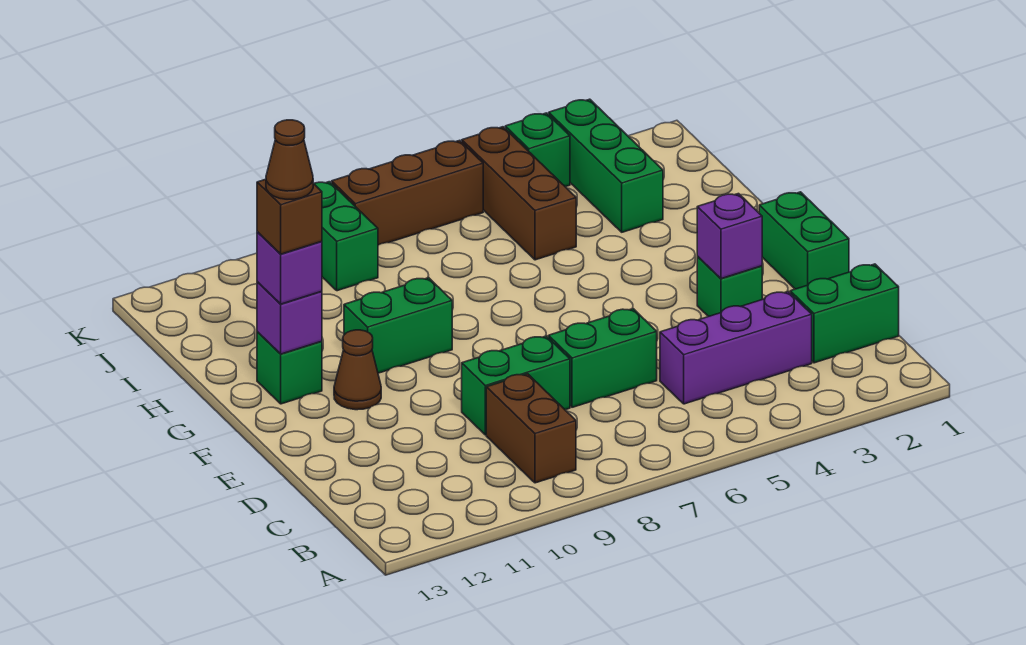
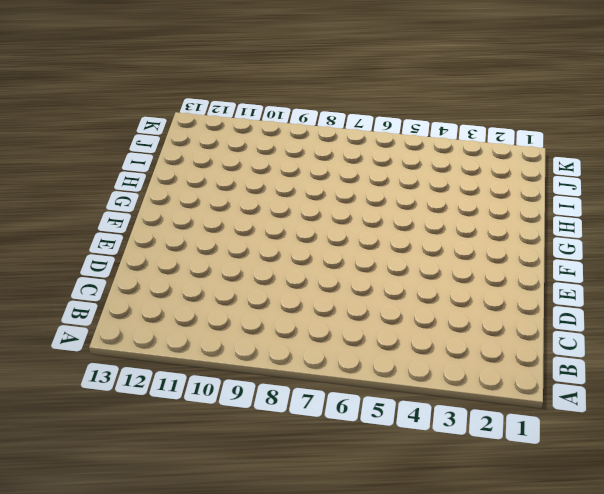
none -> brown 1x2 brick [486,374,576,483]
none -> green 1x2 brick [790,264,899,363]
none -> purple 1x3 brick [660,292,812,404]

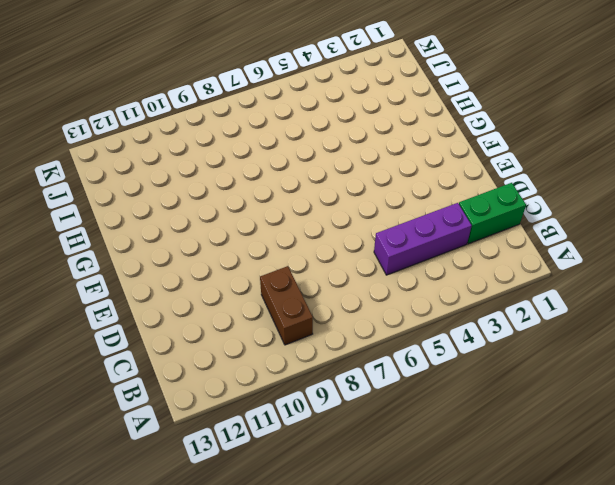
none -> green 1x2 brick [548,309,657,407]
none -> green 1x2 brick [462,336,570,435]
none -> green 1x2 brick [759,192,849,289]

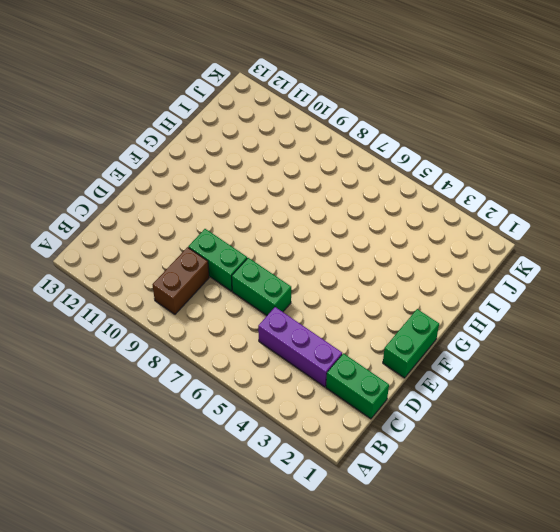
none -> green 1x1 brick [697,257,762,317]
none -> brown 1x1 cone [334,330,381,410]
none -> green 1x2 brick [344,278,452,373]

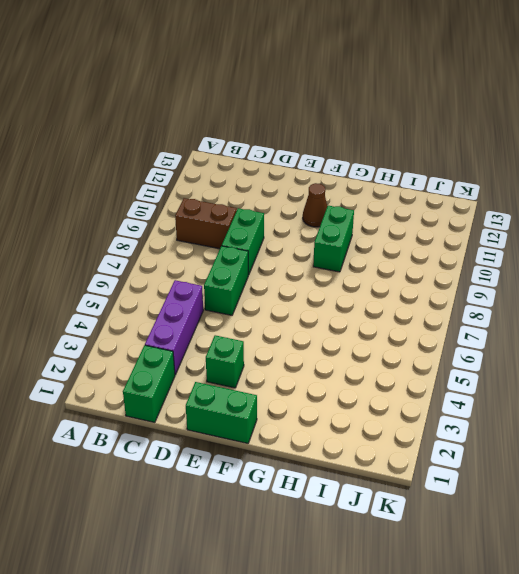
none -> green 1x1 brick [257,332,322,404]
none -> green 1x3 brick [549,99,663,232]
none -> brown 1x3 brick [462,127,576,260]

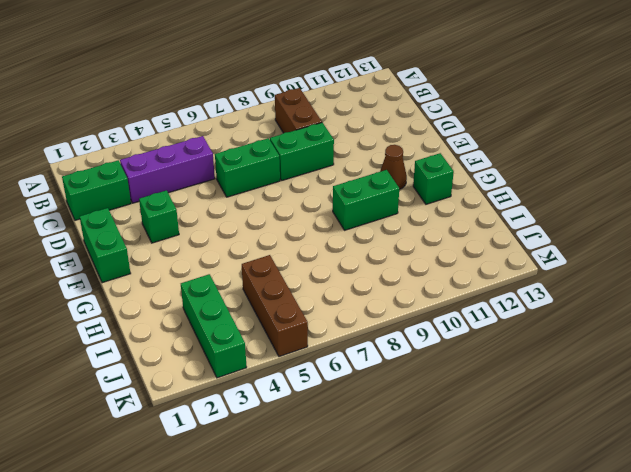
none -> green 1x2 brick [313,182,378,291]
none -> green 1x1 brick [505,113,570,187]
none -> brown 1x3 brick [332,140,483,245]

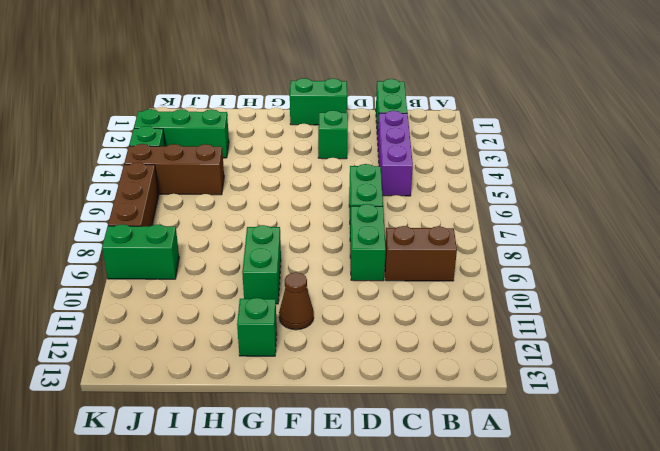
none -> purple 1x1 brick [697,194,762,279]
none -> purple 1x1 brick [257,282,322,354]
none -> purple 1x1 brick [257,232,322,304]

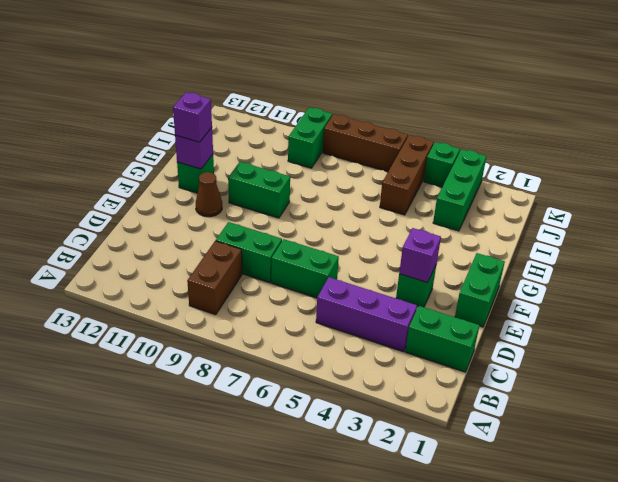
none -> brown 1x1 brick [257,179,322,254]
none -> brown 1x1 cone [266,120,313,199]

